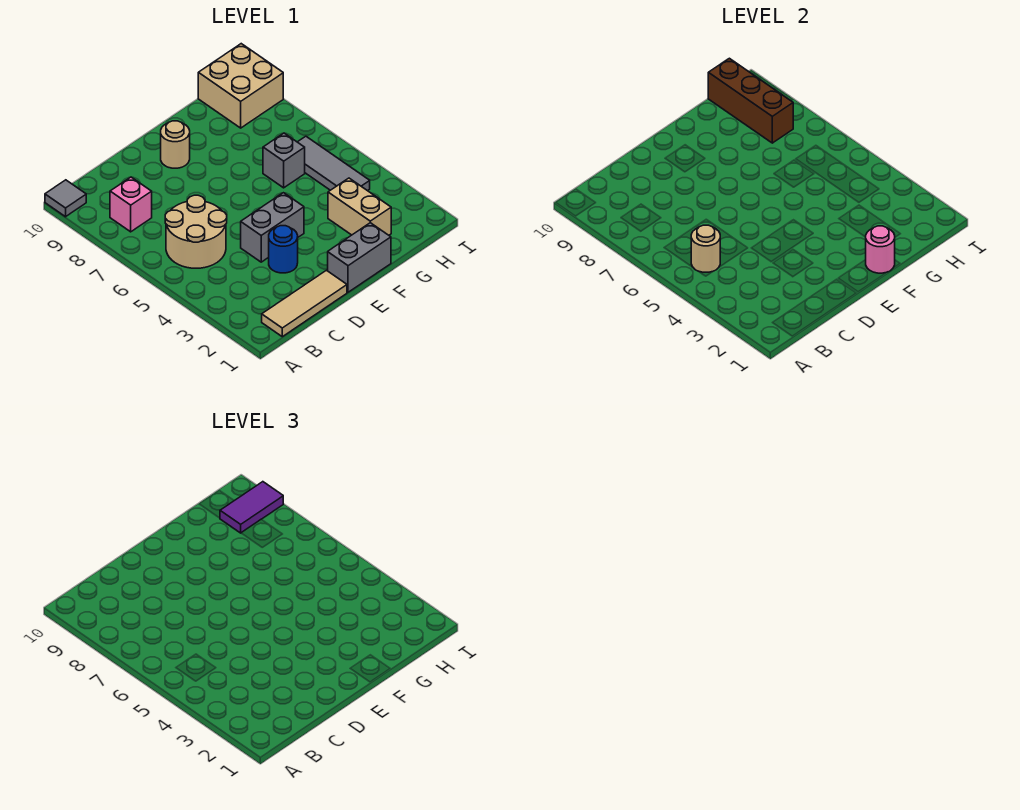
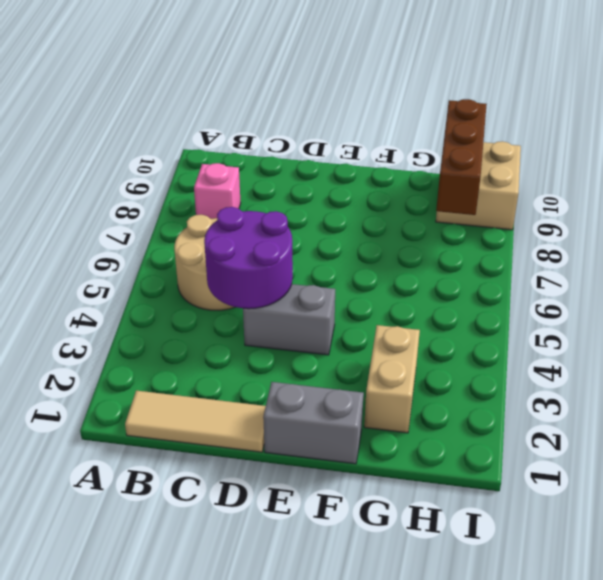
purple 2x2 round brick [204,207,293,309] -> none
none -> grey 1x1 tile [45,180,86,217]
none -> blue 1x1 round brick [269,226,298,273]
none -> tan 1x1 round brick [161,121,190,168]

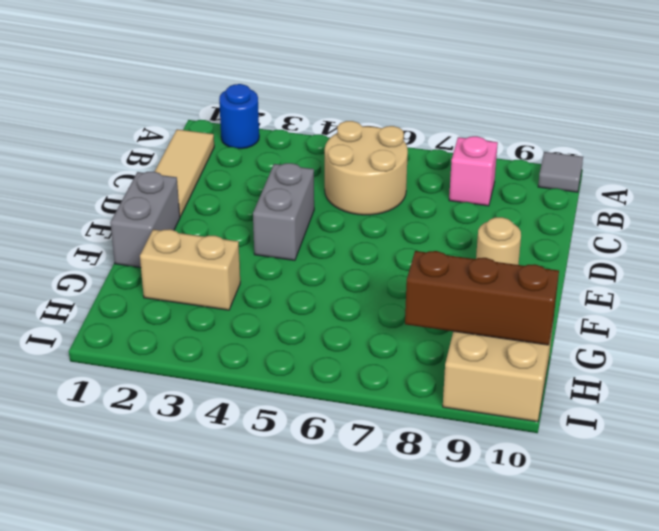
blue 1x1 round brick [219,84,259,149] -> blue 1x1 round brick moved to [269,226,298,273]
none -> grey 1x1 brick [263,133,305,188]
none -> grey 1x3 tile [298,136,370,191]
none -> tan 1x1 round brick [691,225,720,272]

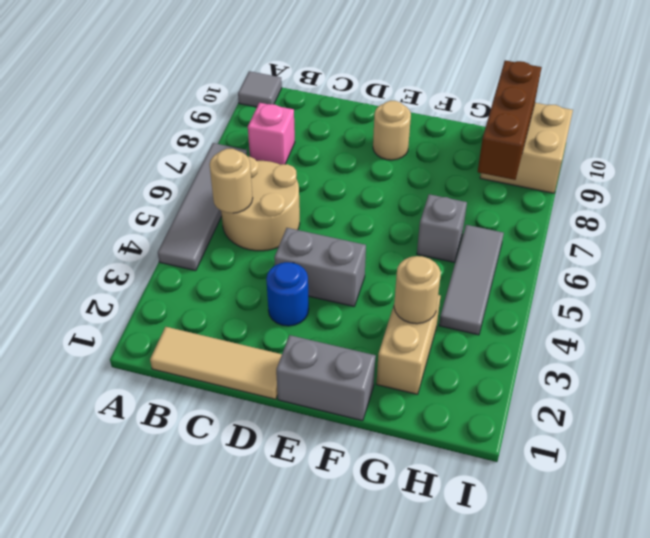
grey 1x4 tile [158,143,247,271] -> none
tan 1x1 round brick [394,256,441,324] -> none
none -> pink 1x1 round brick [866,226,895,273]
none -> purple 1x2 tile [220,482,283,533]

